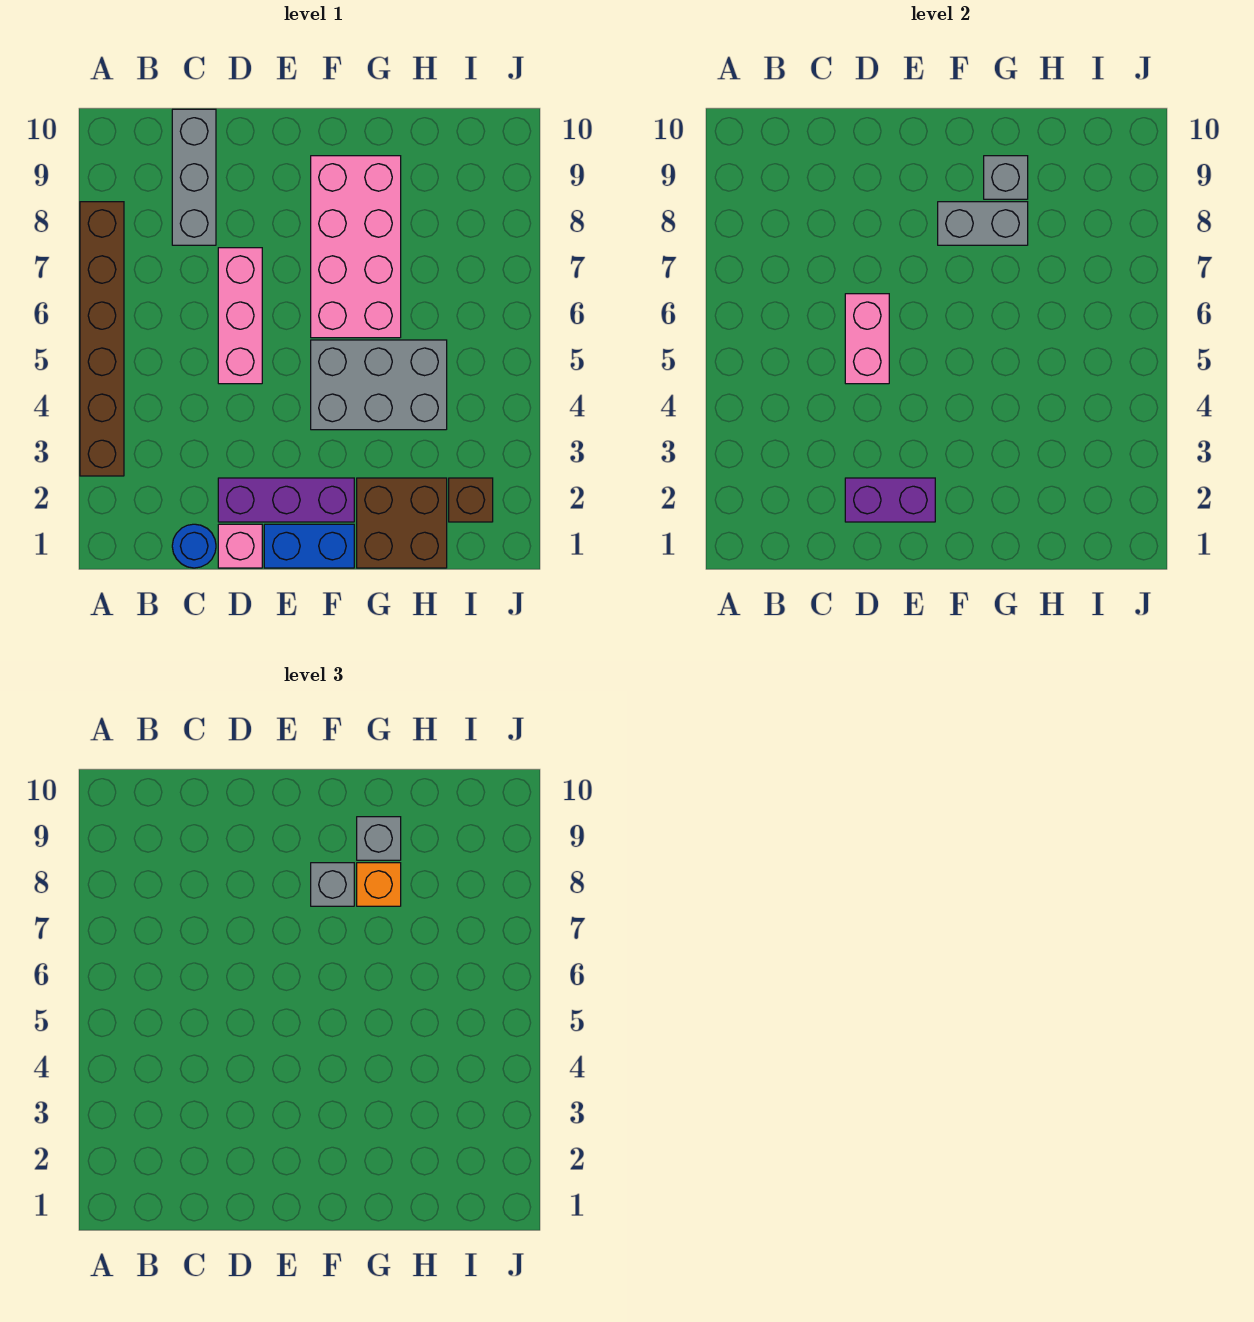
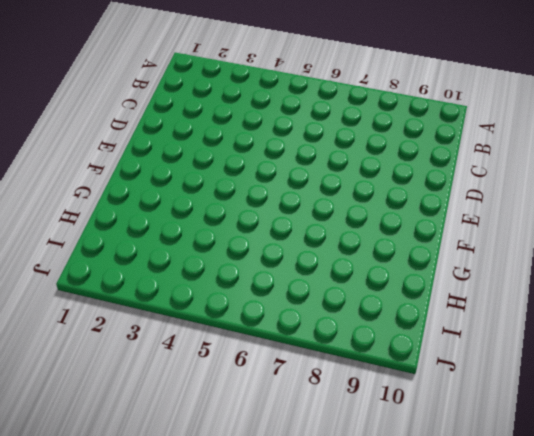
none -> brown 1x6 brick [80,202,124,476]
none -> blue 1x1 round brick [172,524,216,568]
none -> grey 1x3 brick [172,109,216,245]

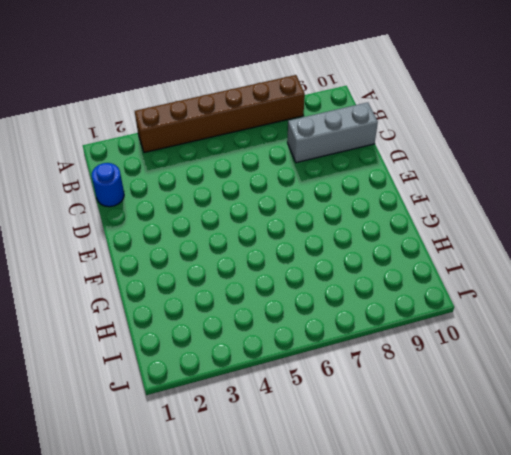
none -> pink 1x1 brick [218,524,262,568]
none -> purple 1x3 brick [218,478,354,522]
none -> pink 1x3 brick [218,248,262,384]

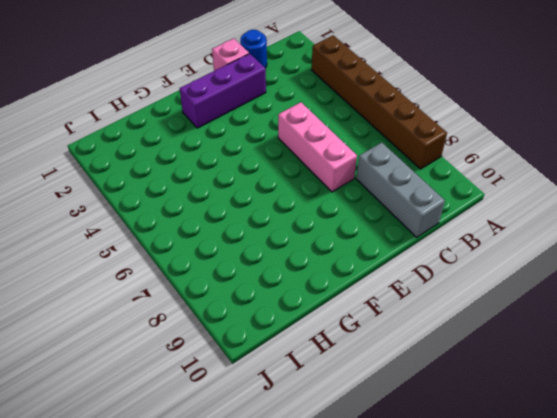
none -> blue 1x2 brick [264,524,354,568]
none -> grey 2x3 brick [311,340,447,430]
none -> pink 2x4 brick [311,156,401,338]

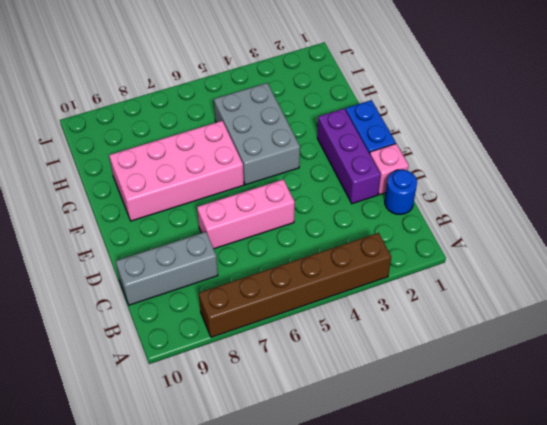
none -> brown 2x2 brick [357,478,447,568]
none -> brown 1x1 brick [449,478,493,522]
none -> purple 1x2 brick [845,478,935,522]

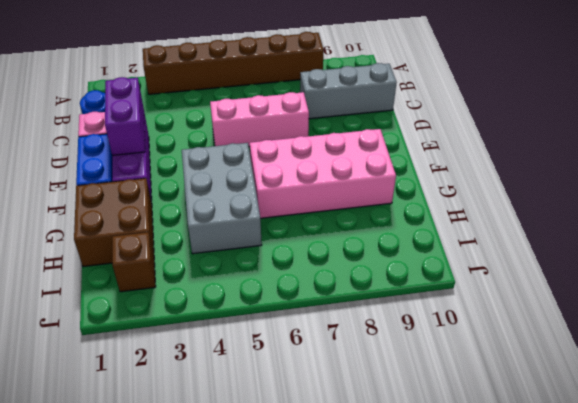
none -> pink 1x2 brick [845,294,889,384]
none -> grey 1x2 brick [938,202,1028,245]
none -> grey 1x1 brick [984,156,1028,199]

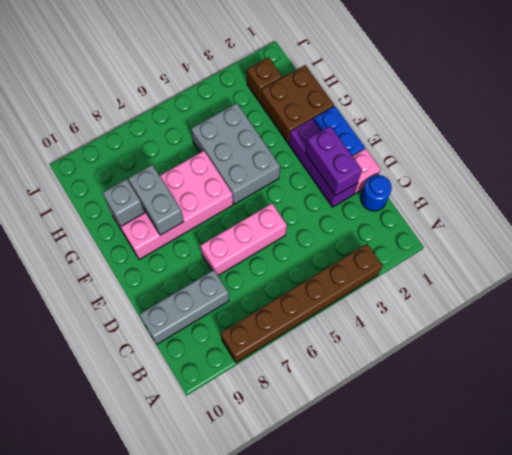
none -> pink 1x2 brick [845,294,889,384]
none -> grey 1x1 brick [311,863,354,906]
none -> orange 1x1 brick [357,863,401,906]

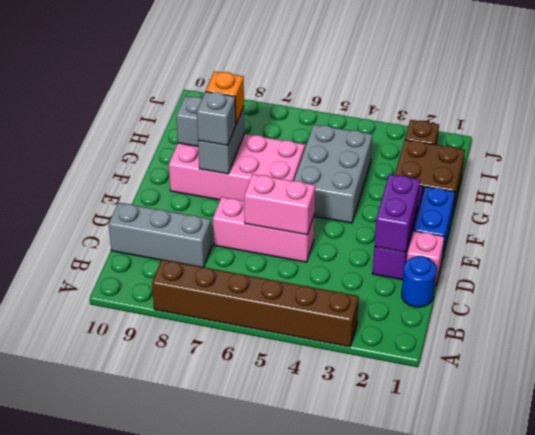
none -> grey 1x1 brick [357,817,401,860]

